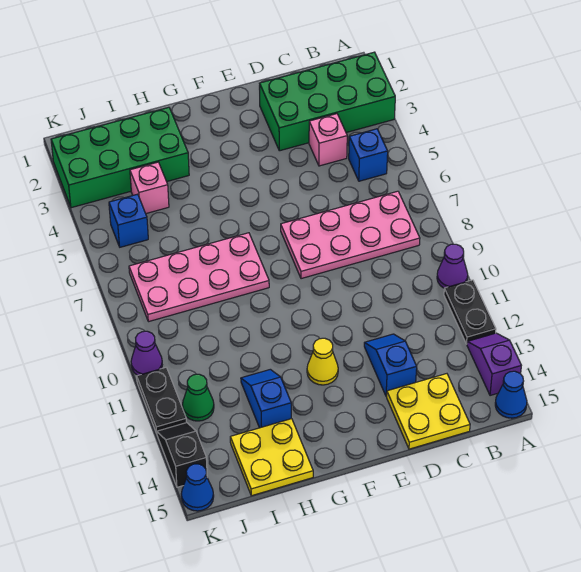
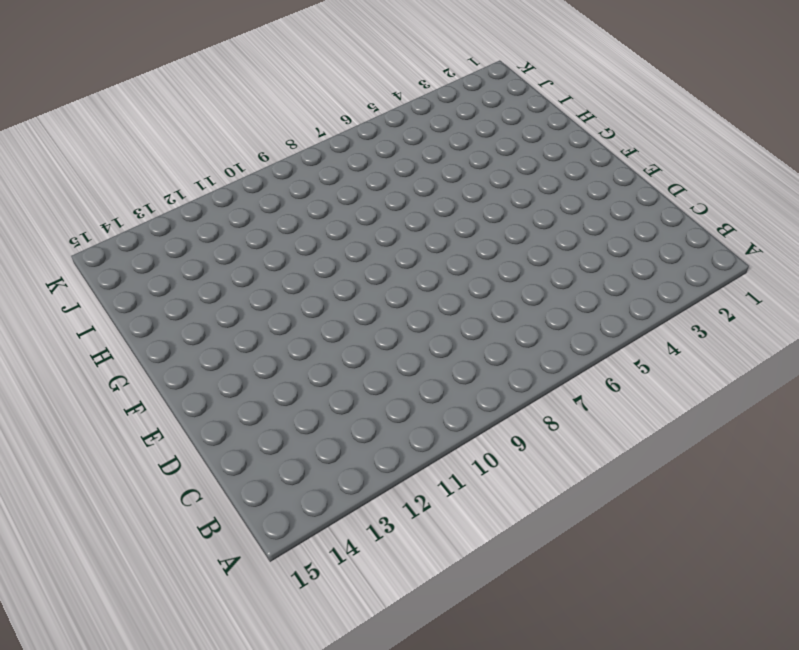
none -> green 2x4 brick [259,52,395,151]
none -> purple 1x1 cone [437,244,468,288]
none -> black 1x2 plate [444,280,496,344]

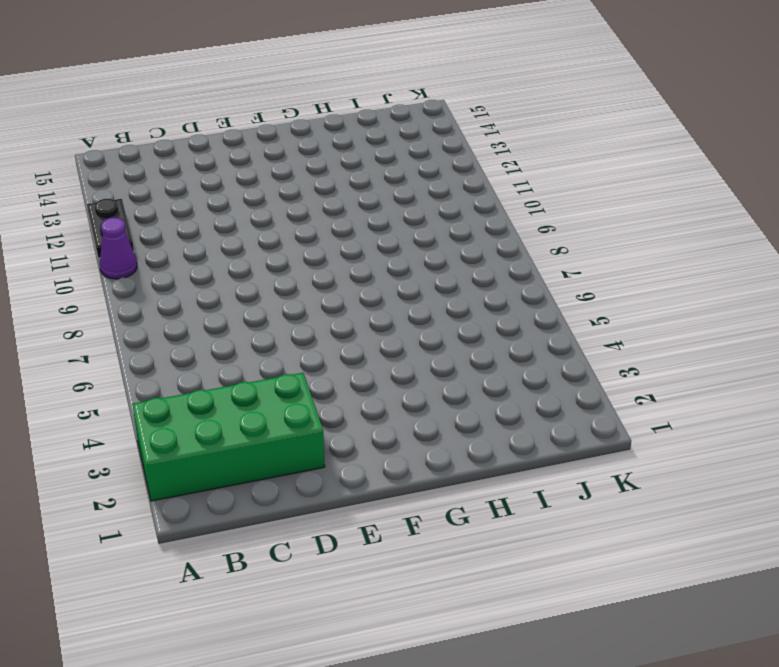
none -> purple 1x2 slope [467,333,521,396]
none -> blue 1x1 cone [495,371,527,418]
none -> blue 1x1 brick [349,129,388,181]

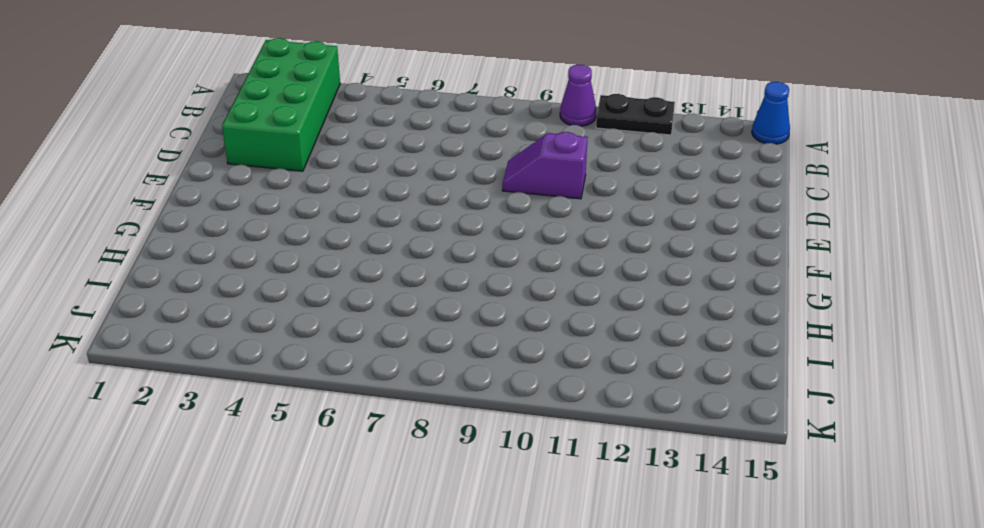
purple 1x2 slope [502,132,588,199] -> purple 1x2 slope moved to [467,333,521,396]
none -> blue 1x1 brick [349,129,388,181]
none -> pink 2x4 plate [281,191,420,279]
none -> pink 1x1 brick [309,114,347,166]

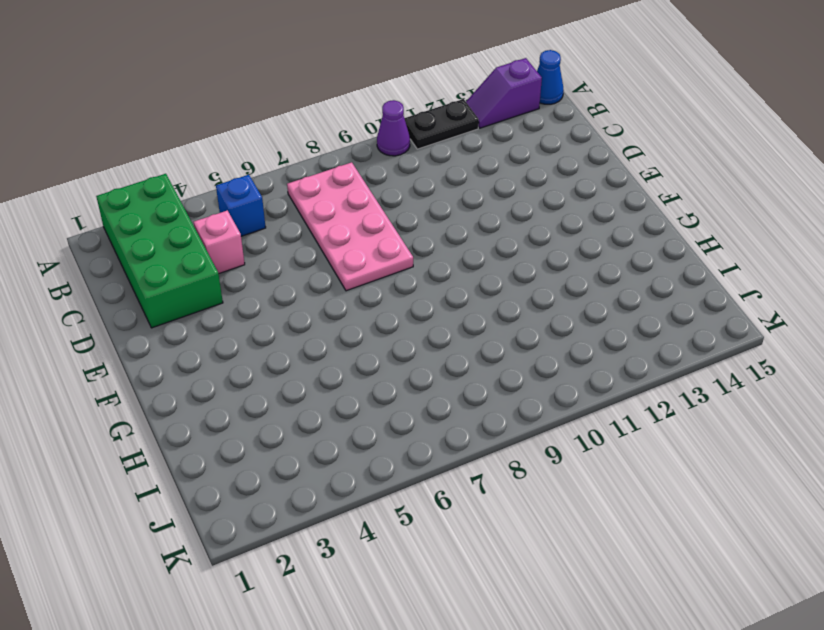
none -> yellow 2x2 plate [387,374,470,449]
none -> blue 1x2 slope [364,334,417,396]
none -> yellow 1x1 cone [307,338,338,385]

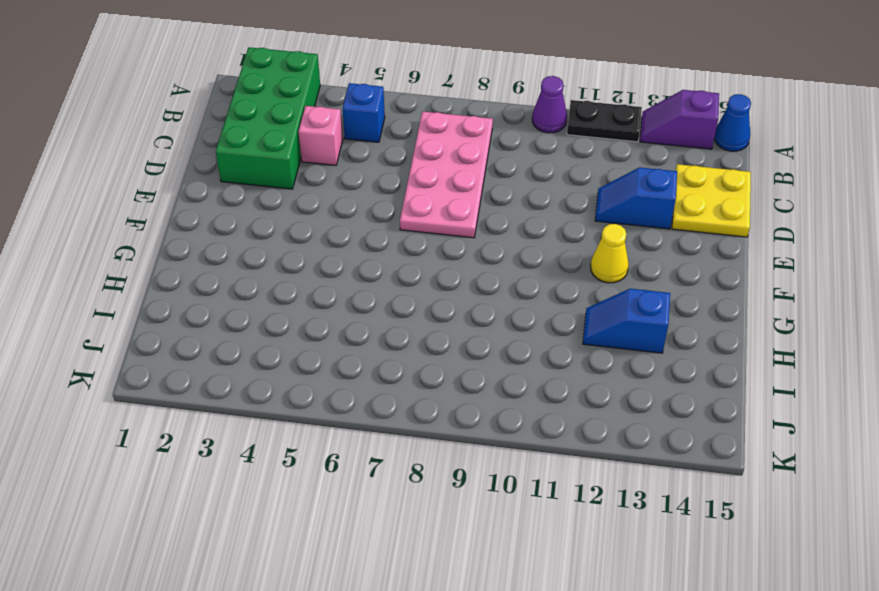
none -> pink 2x4 plate [129,233,269,322]
none -> green 2x4 brick [51,107,189,208]
none -> yellow 2x2 plate [230,419,313,496]

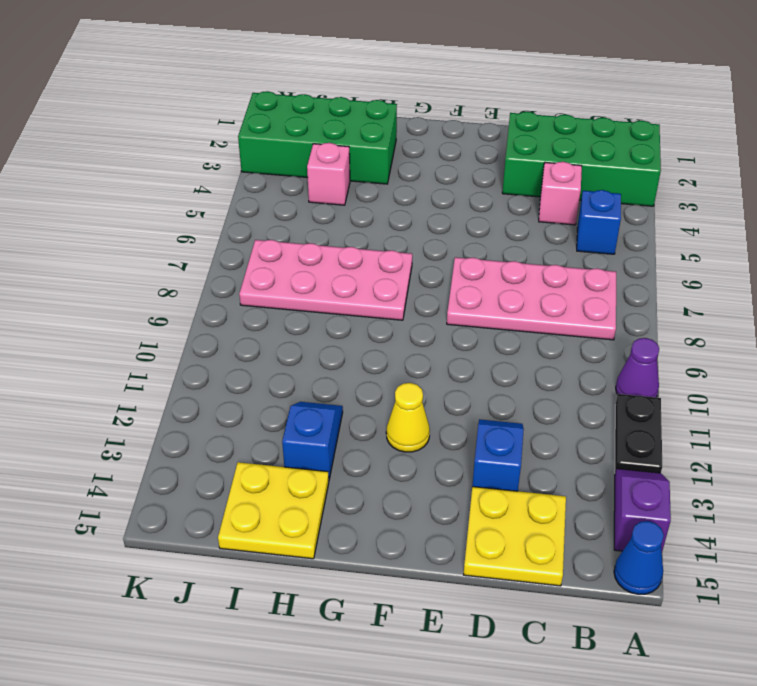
none -> blue 1x1 brick [109,194,148,247]
none -> green 1x1 cone [182,374,214,421]
none -> purple 1x1 cone [131,331,162,376]

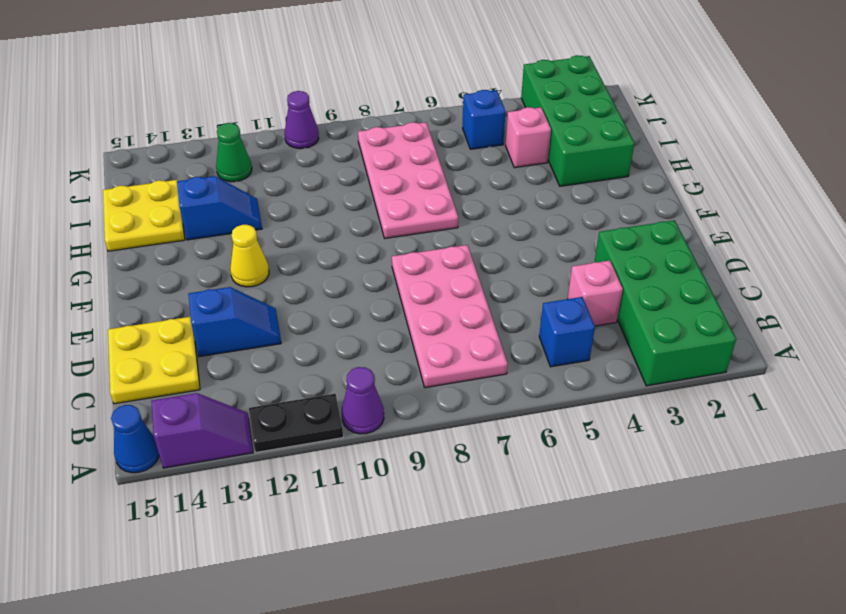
none -> black 1x2 plate [137,368,187,433]
none -> black 1x2 slope [157,423,207,487]
none -> blue 1x1 cone [181,464,214,511]

